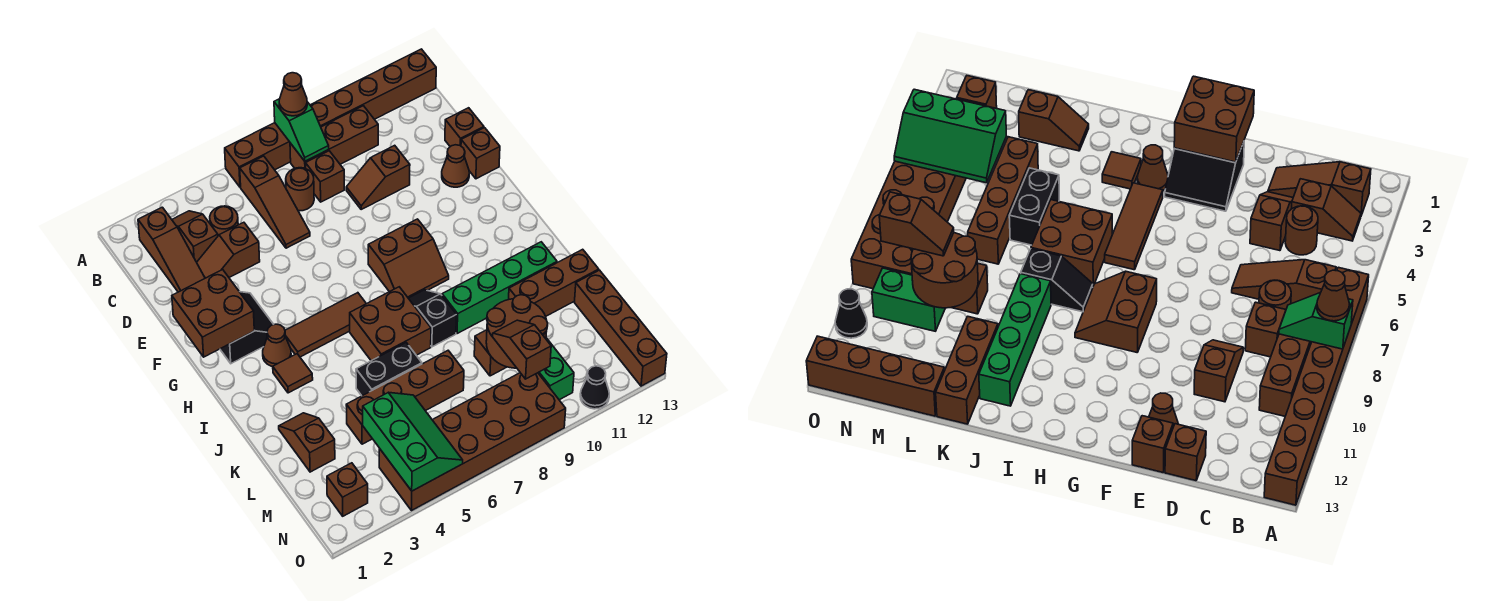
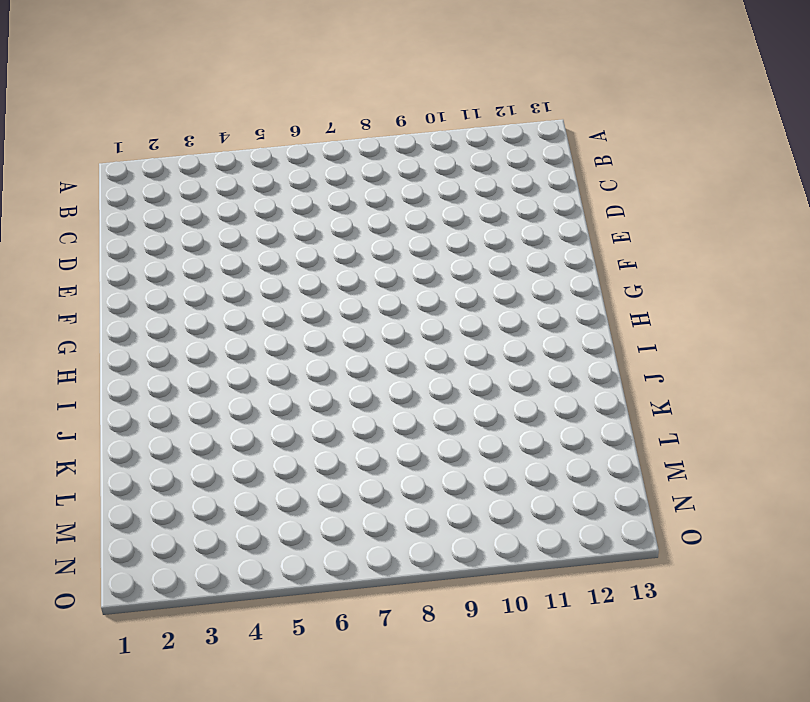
none -> brown 1x8 brick [225,49,436,187]
none -> brown 1x3 slope [138,207,205,292]
none -> brown 1x2 slope [172,211,218,262]
none -> brown 1x3 slope [240,156,310,248]

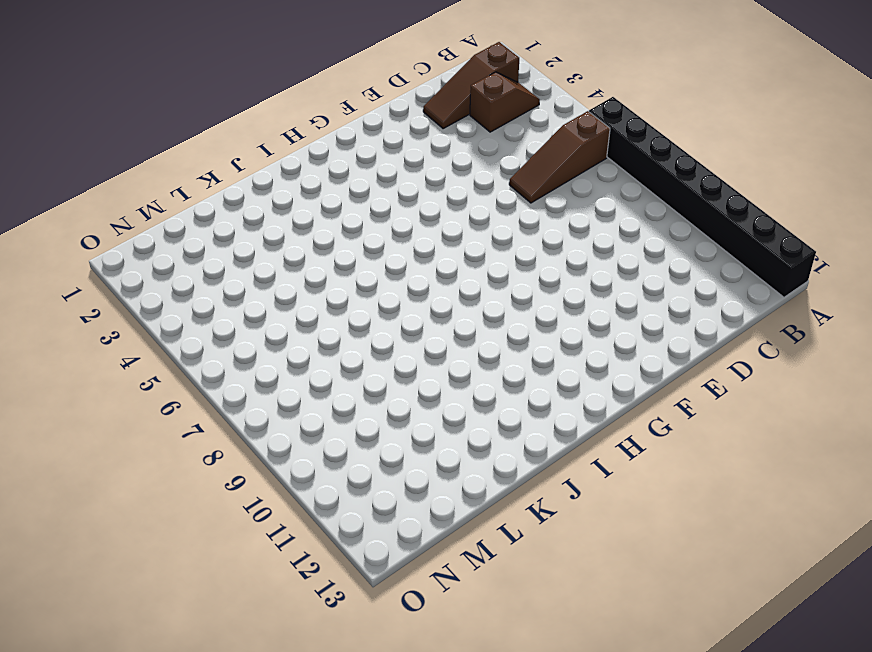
black 1x8 brick [589,97,816,297] -> brown 1x8 brick [225,49,436,187]
none -> brown 1x3 brick [290,106,378,168]
none -> brown 1x1 round brick [210,206,238,236]
none -> brown 1x1 round brick [286,168,314,211]
none -> brown 1x1 brick [306,151,344,202]

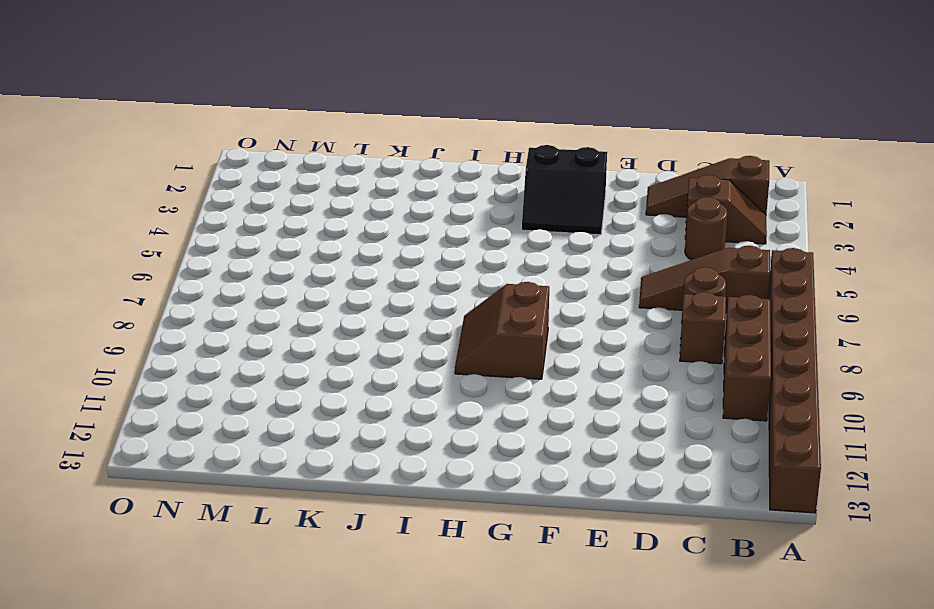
none -> brown 1x2 slope [197,222,260,278]
none -> brown 1x2 slope [346,145,410,209]
none -> brown 1x1 brick [445,108,484,147]
none -> brown 1x1 cone [442,145,469,187]

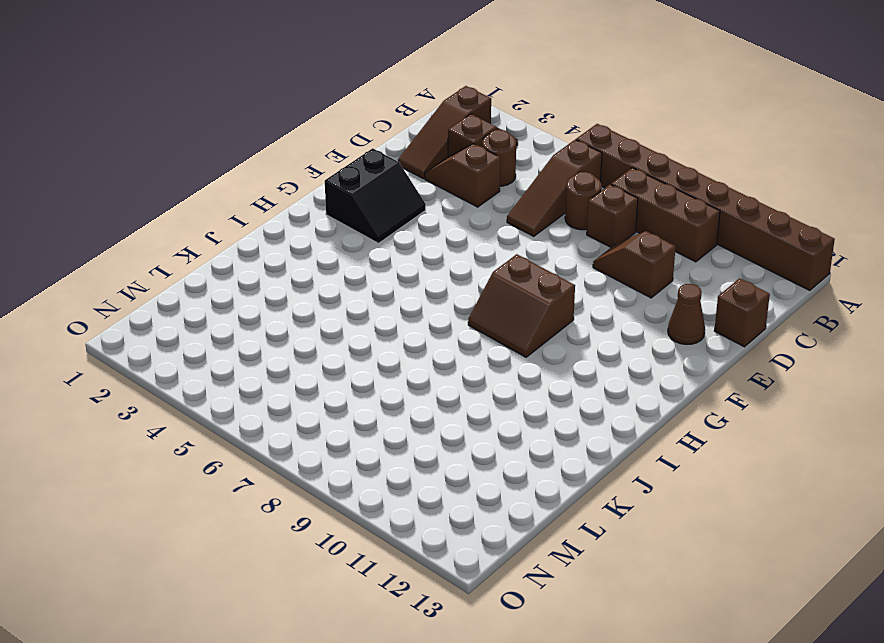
none -> brown 1x1 brick [461,128,500,179]
none -> brown 1x1 cone [263,324,291,367]
none -> brown 1x3 tile [285,293,366,357]
none -> brown 1x1 tile [273,354,313,393]

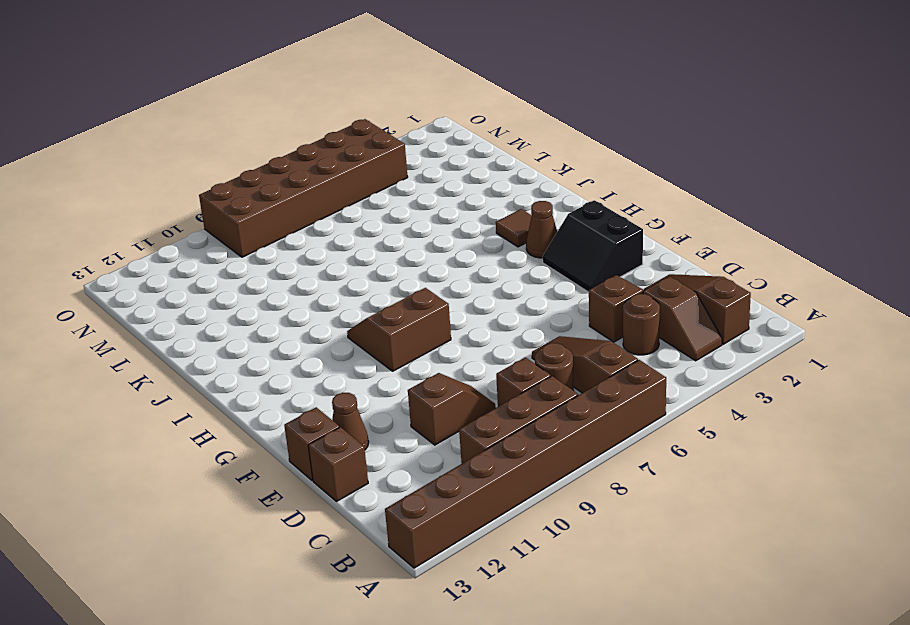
none -> brown 1x3 tile [285,293,366,357]
none -> brown 2x2 brick [350,287,431,361]
none -> black 1x2 slope [408,290,456,347]
none -> green 1x4 brick [442,242,557,334]

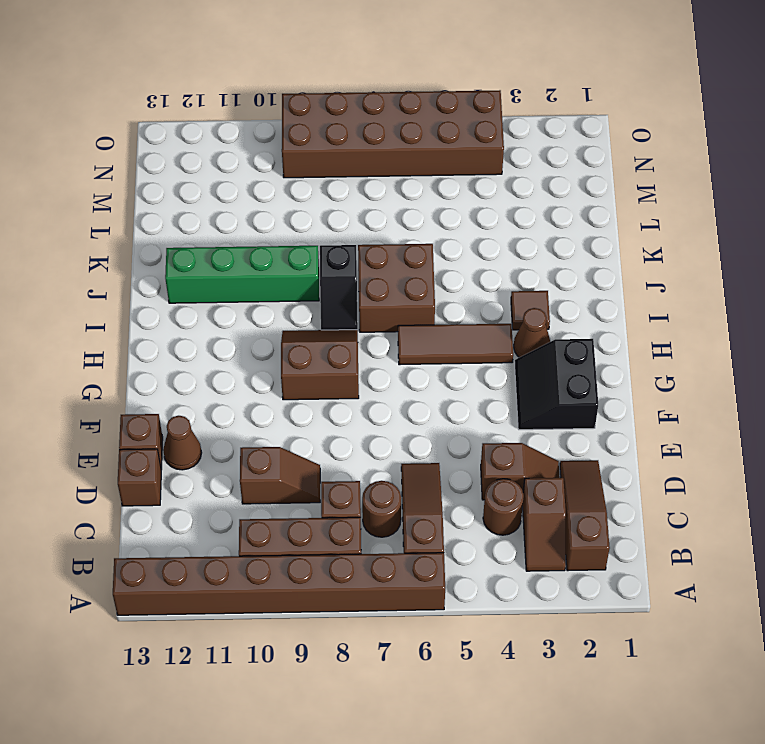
none -> brown 1x2 slope [279,413,335,472]
none -> black 1x2 brick [356,343,422,396]
none -> brown 1x3 brick [509,249,599,316]
none -> brown 1x4 brick [346,351,464,444]

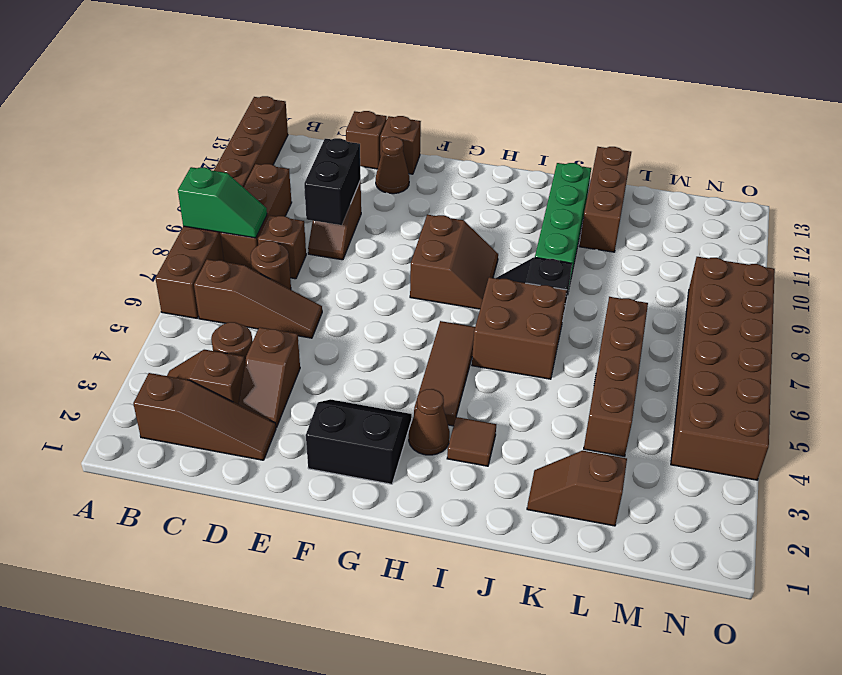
black 1x2 brick [304,138,361,225] -> black 1x2 brick moved to [356,343,422,396]
none -> brown 1x1 brick [474,330,506,376]
none -> brown 1x4 brick [574,270,667,386]
none -> green 1x2 brick [538,338,574,400]
none -> brown 1x1 brick [327,463,368,516]

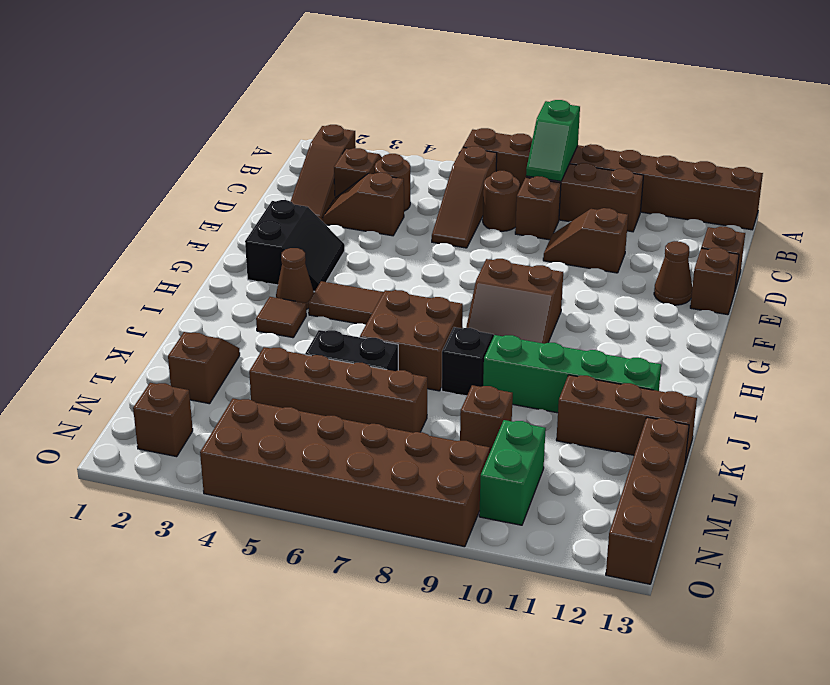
none -> black 1x1 cone [580,366,609,409]
none -> brown 2x2 brick [172,270,254,357]
none -> brown 2x2 round brick [486,295,548,368]
none -> green 2x3 slope [363,392,463,491]

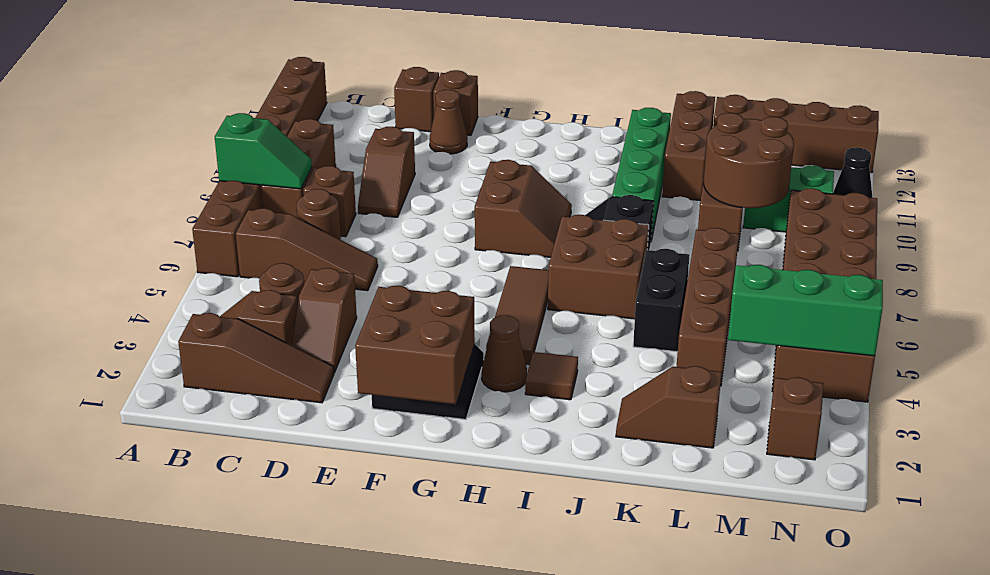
none -> brown 1x1 cone [279,73,307,116]
none -> brown 1x2 slope [493,320,551,379]

